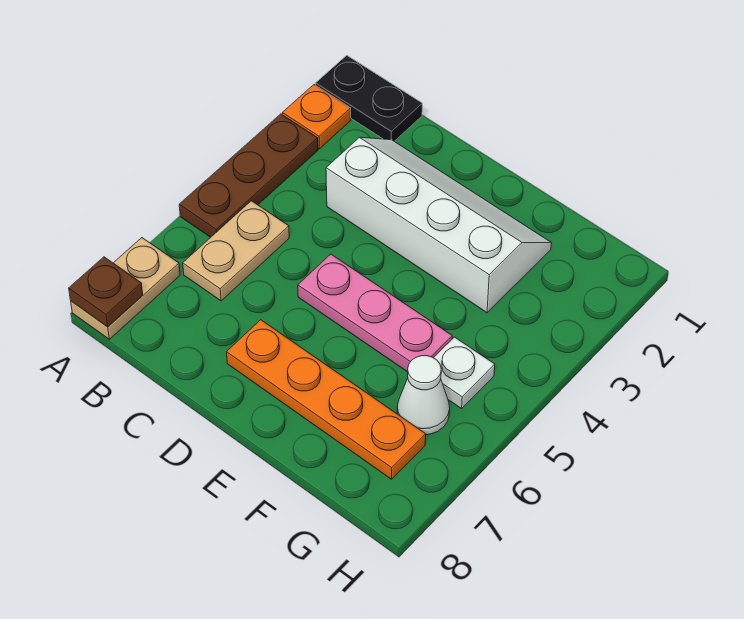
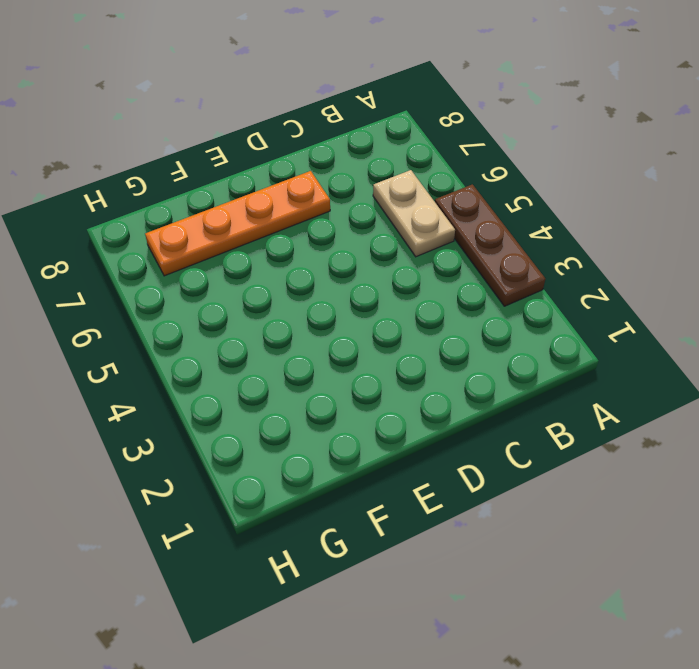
none -> black 1x2 plate [316,55,422,141]
none -> orange 1x1 plate [282,85,351,149]

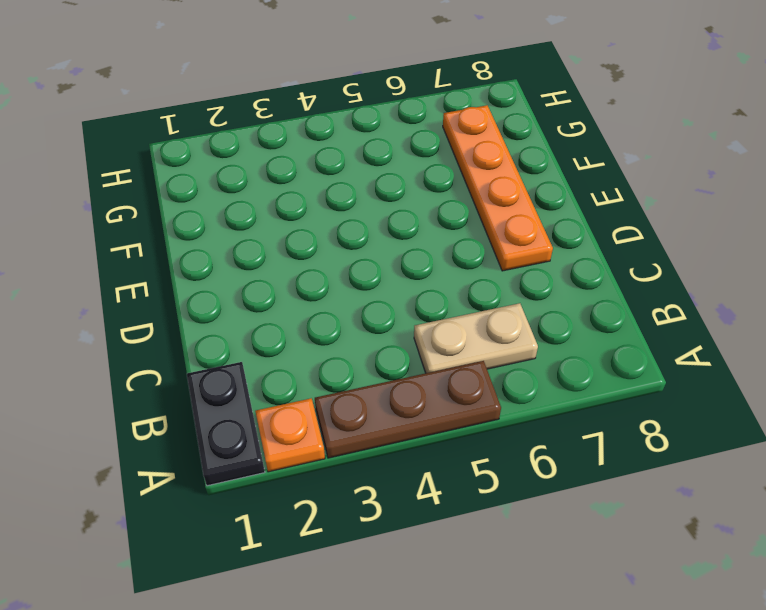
none -> tan 1x2 plate [71,238,180,339]
none -> white 2x4 slope [326,137,552,313]

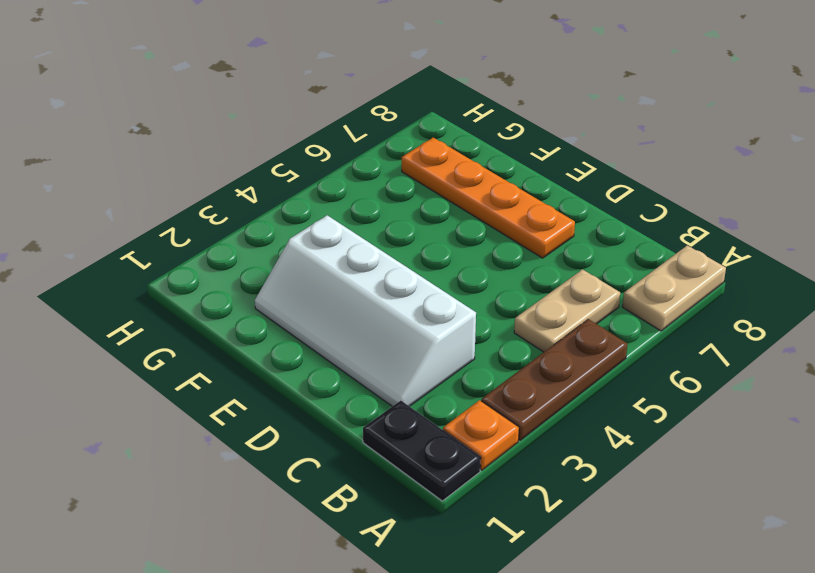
none -> pink 1x3 plate [298,254,452,372]
none -> white 1x1 plate [434,337,495,409]

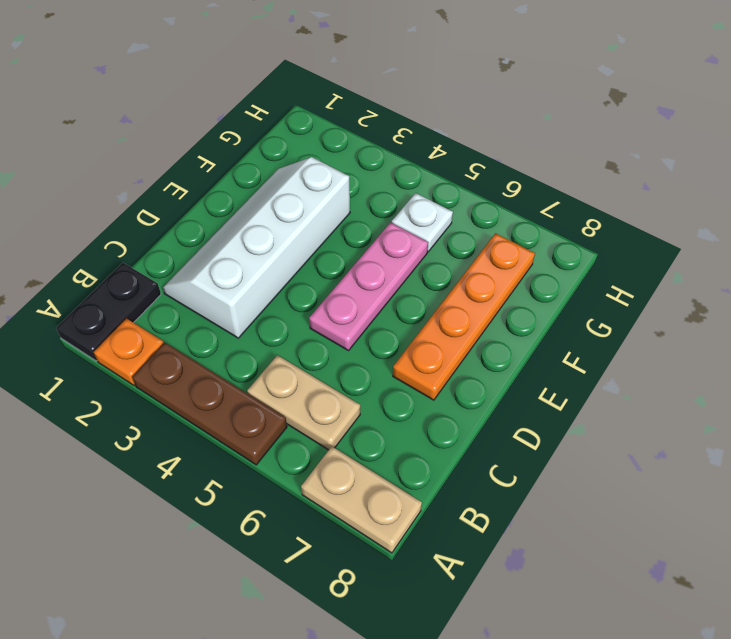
none -> white 1x1 cone [397,356,450,435]
none -> brown 1x1 plate [69,257,143,327]

